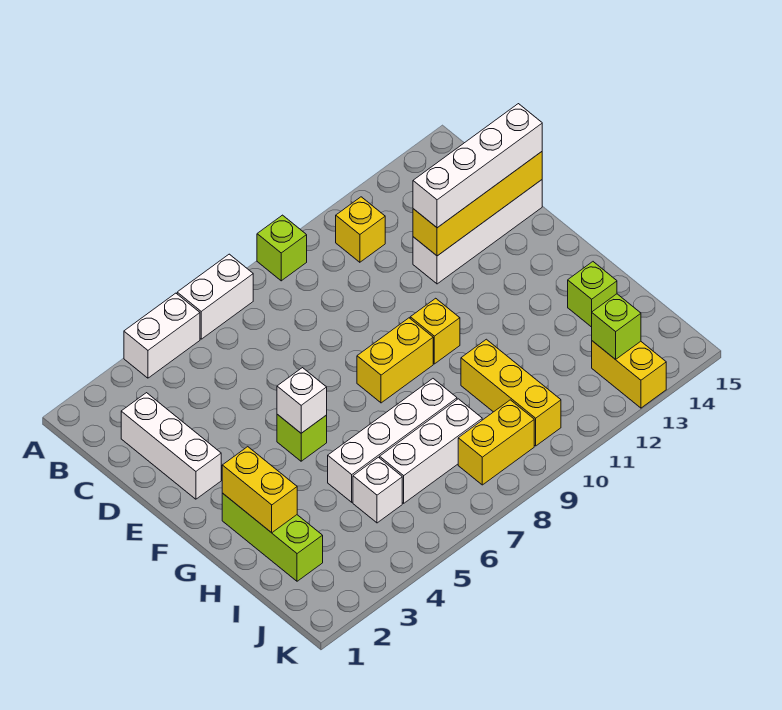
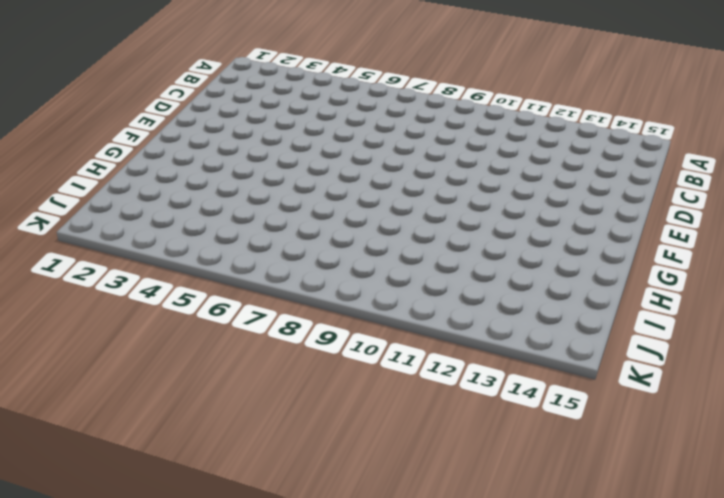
none -> white 1x2 brick [124,293,200,378]
none -> white 1x2 brick [177,254,253,339]
none -> lime 1x1 brick [257,215,307,281]

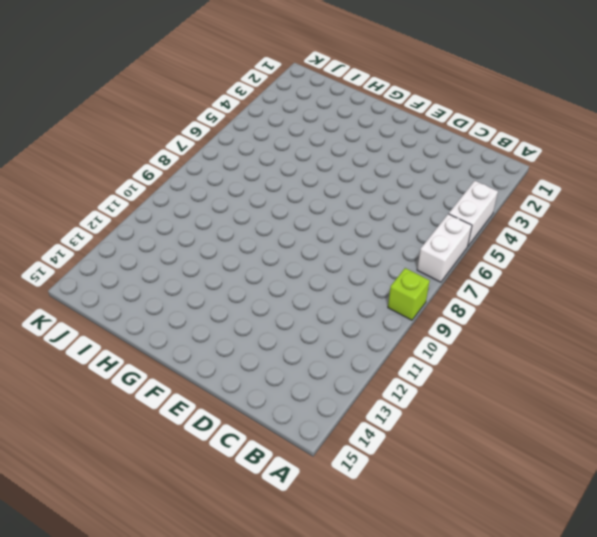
none -> yellow 1x1 brick [336,197,385,262]
none -> white 1x3 brick [121,393,221,499]
none -> white 1x4 brick [413,180,542,284]

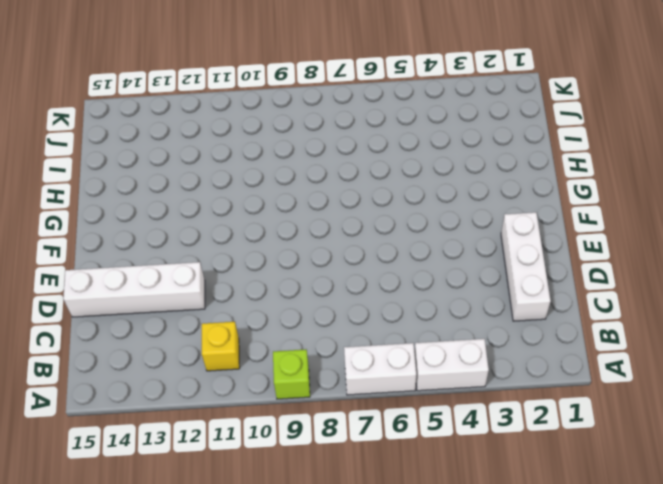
none -> lime 1x1 brick [277,414,327,461]
none -> yellow 1x2 brick [357,318,433,403]
none -> yellow 1x1 brick [410,298,460,364]

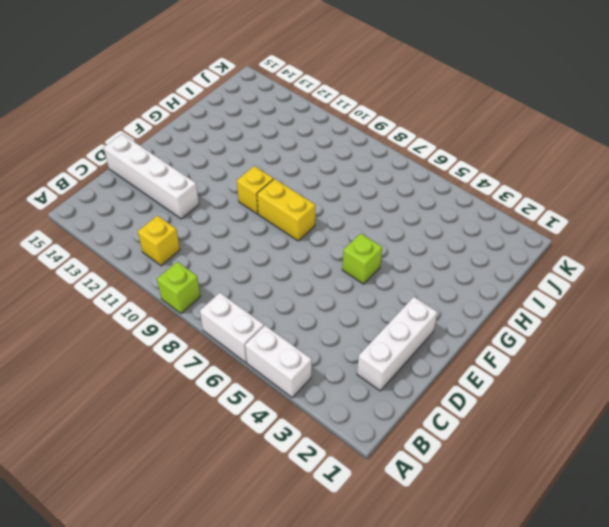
none -> lime 1x3 brick [222,493,323,581]
none -> white 1x4 brick [328,379,457,502]
none -> yellow 1x3 brick [461,339,561,446]

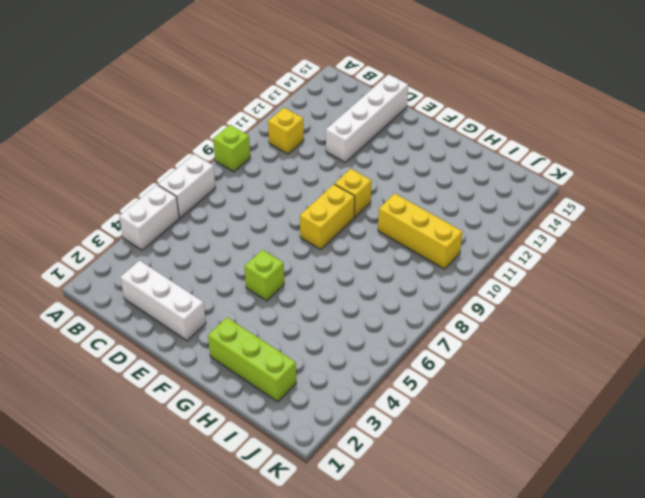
none -> white 1x4 brick [328,379,457,502]
none -> lime 1x1 brick [568,262,617,327]
none -> white 1x1 brick [353,457,402,523]

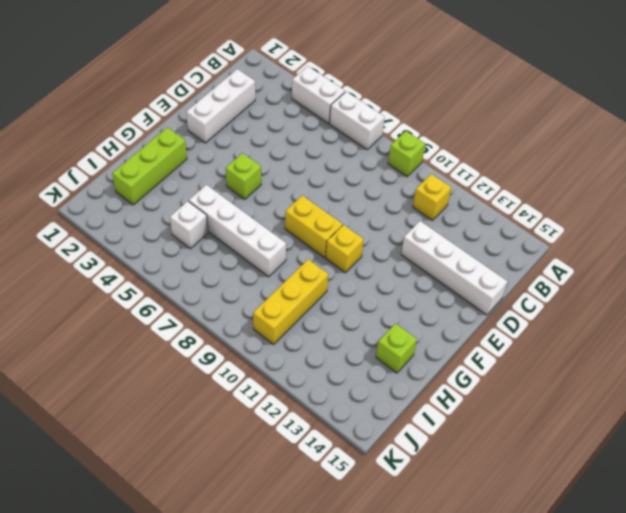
none -> white 1x3 brick [380,399,482,503]
none -> yellow 1x2 brick [458,400,534,485]
none -> yellow 1x2 brick [592,341,666,408]

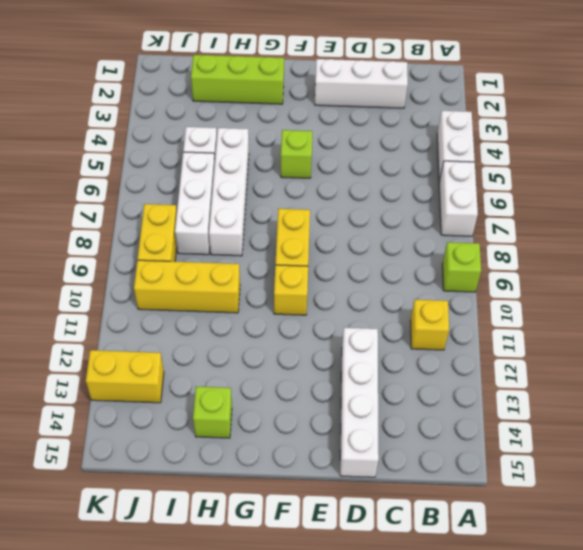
none -> yellow 1x4 brick [413,152,542,256]
none -> white 1x1 brick [277,368,327,433]
none -> yellow 1x2 brick [222,447,297,533]

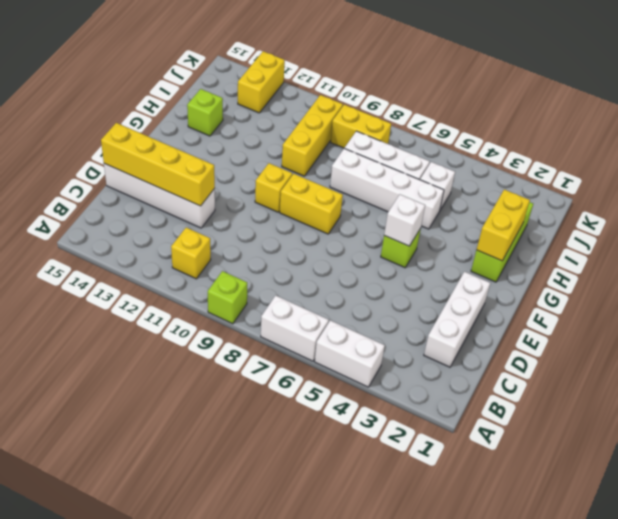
none -> lime 1x1 brick [592,294,641,359]
none -> white 1x4 brick [413,104,542,228]

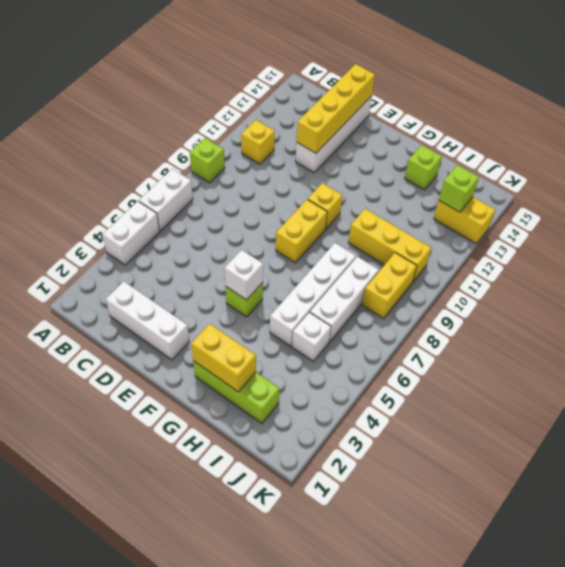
none -> white 1x4 brick [413,104,542,228]

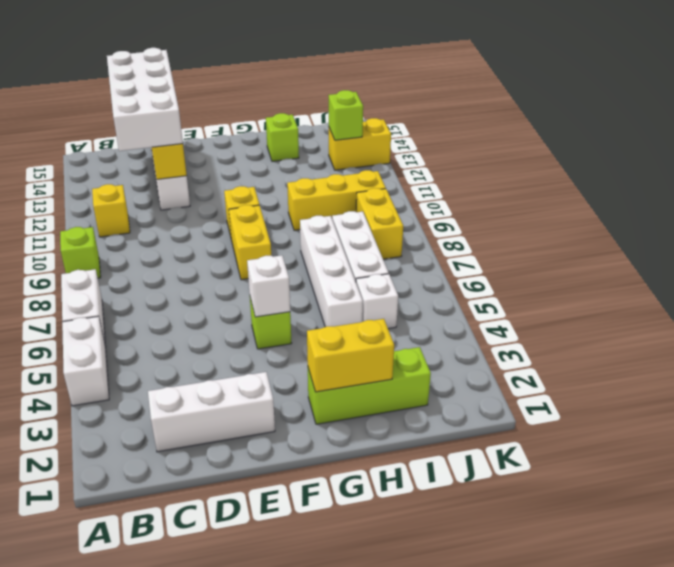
white 2x4 brick [107,48,183,151] -> white 1x4 brick [413,104,542,228]

